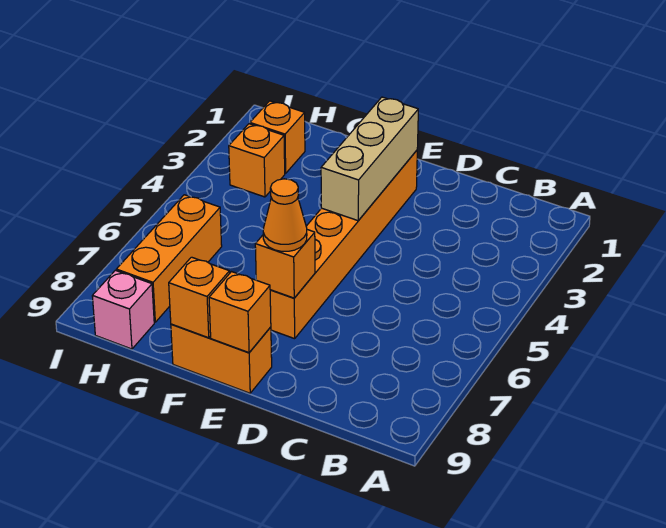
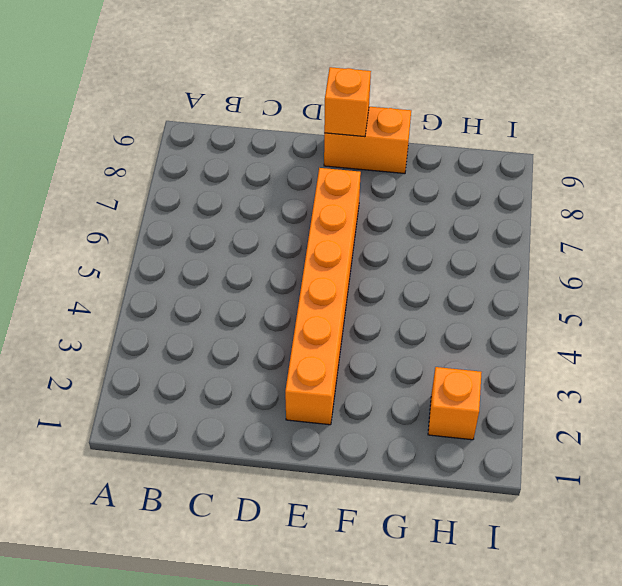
none -> orange 1x1 brick [229,124,285,197]
none -> orange 1x3 brick [116,195,222,322]

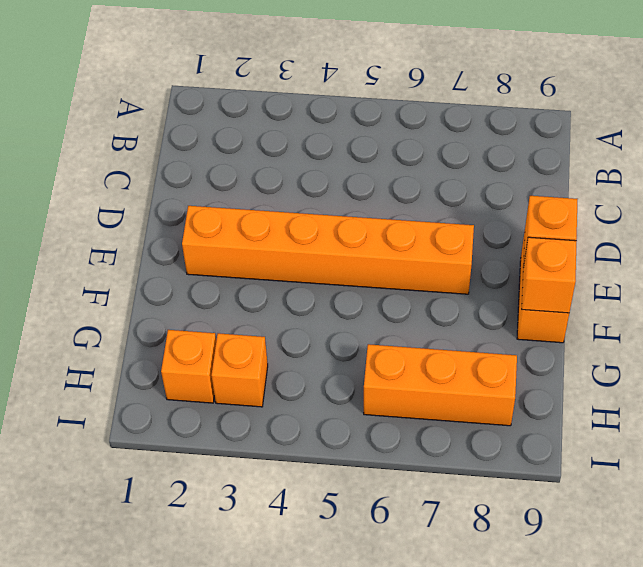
none -> pink 1x1 brick [92,270,154,349]
none -> tan 1x3 brick [321,97,418,221]

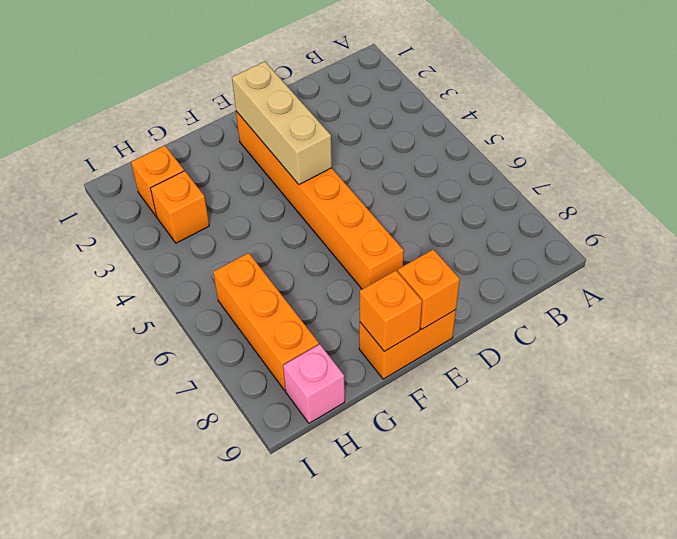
none -> orange 1x1 brick [255,230,315,298]
none -> orange 1x1 cone [263,179,307,251]

